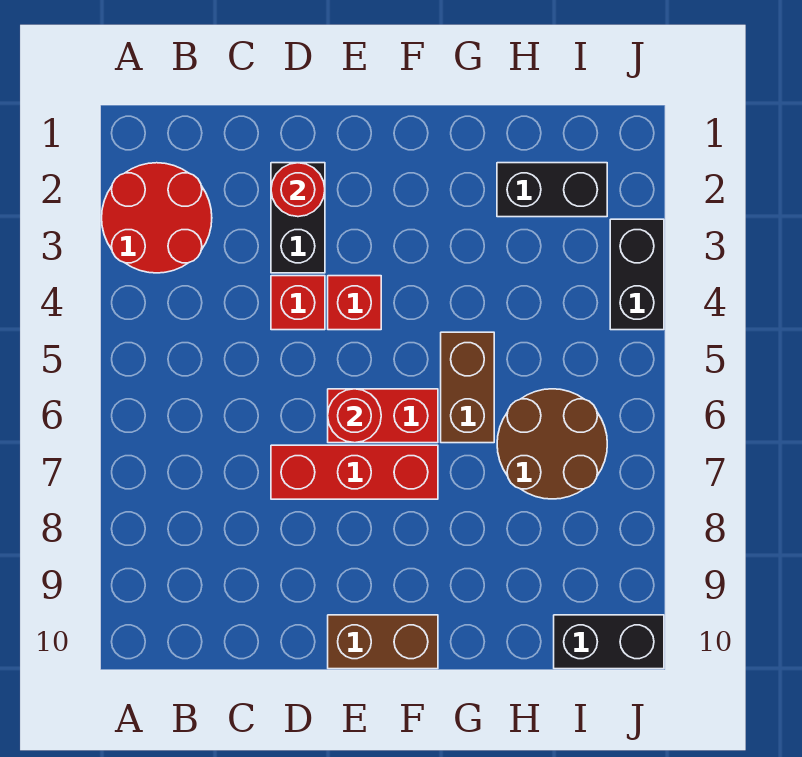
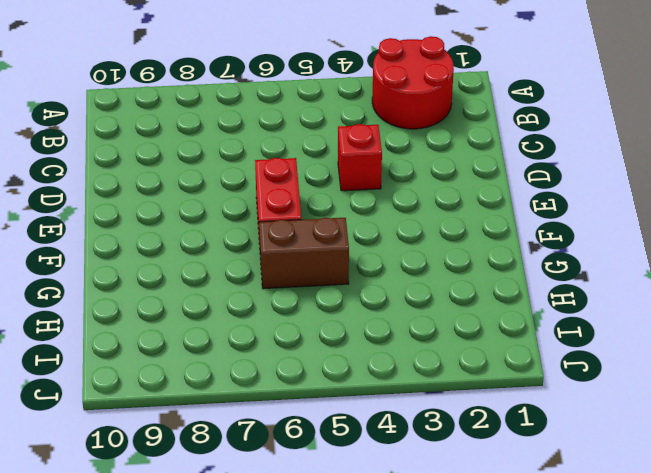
none -> black 1x2 brick [271,163,325,273]
none -> red 1x3 brick [271,445,438,499]
none -> red 1x1 brick [328,276,381,330]

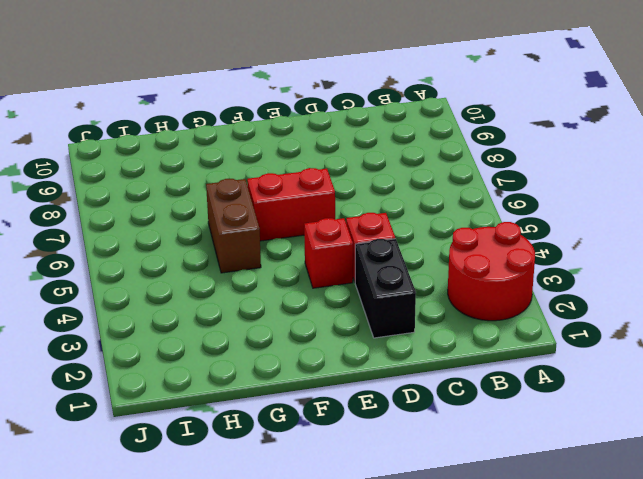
none -> red 1x3 brick [271,445,438,499]
none -> brown 1x2 brick [328,615,438,669]
none -> black 1x2 brick [497,163,607,217]

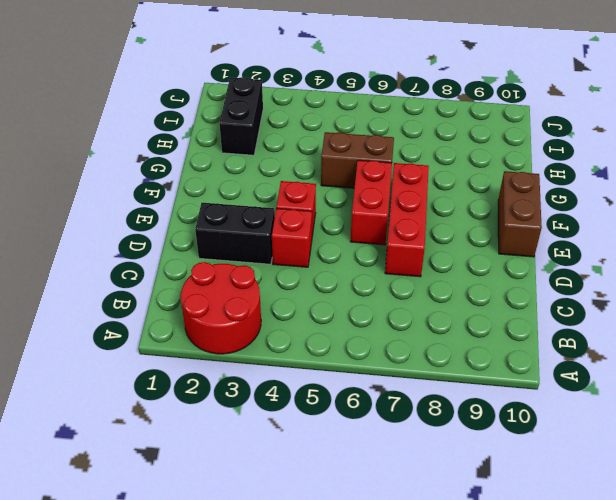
none -> brown 2x2 round brick [497,389,607,499]
none -> black 1x2 brick [554,615,664,669]
none -> black 1x2 brick [610,219,664,330]

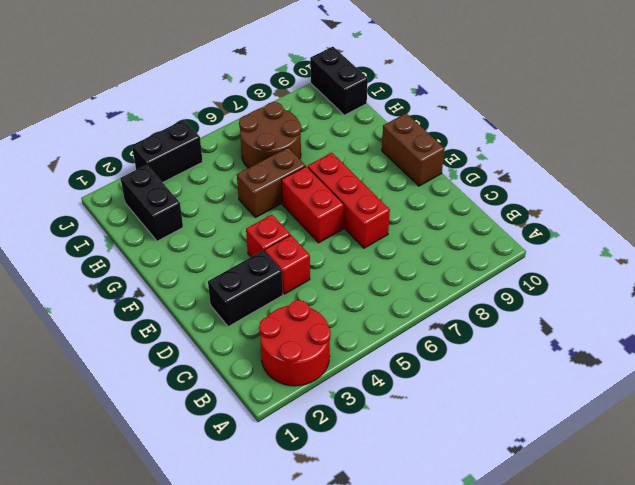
none -> red 1x1 round brick [271,163,325,217]
none -> red 1x1 round brick [328,389,381,443]

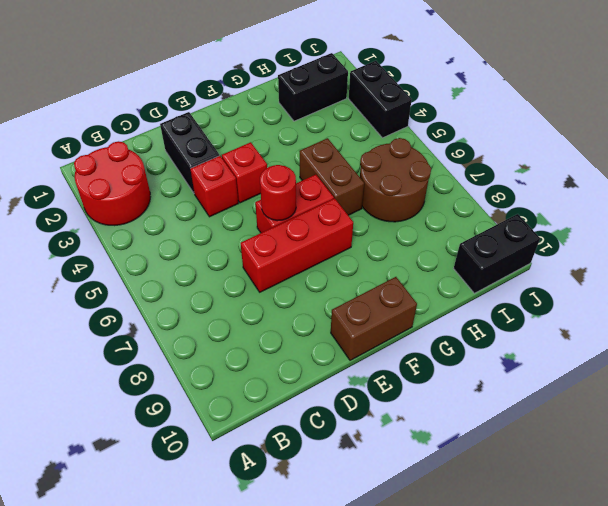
none -> red 1x1 round brick [271,163,325,217]

